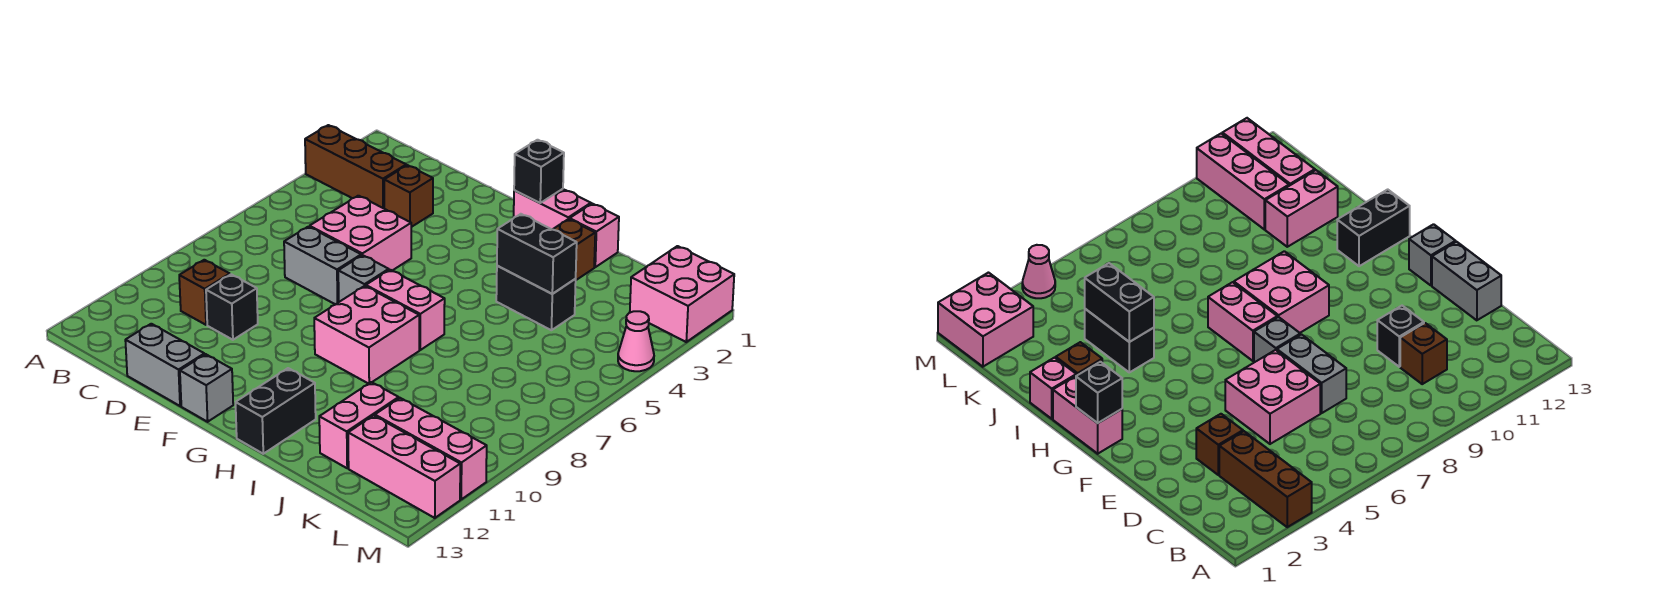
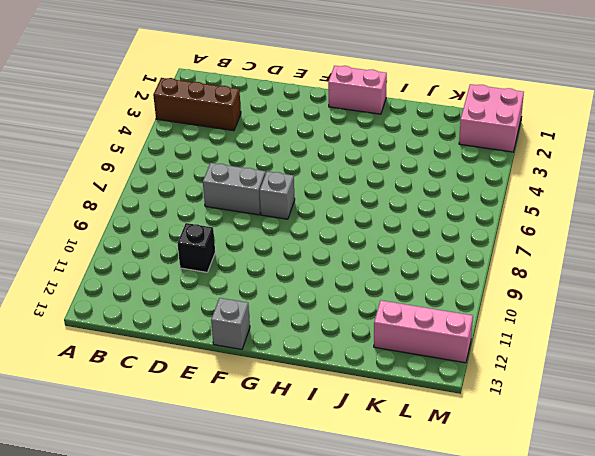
none -> brown 1x1 brick [179,260,230,325]
none -> brown 1x1 brick [384,165,433,227]
none -> pink 2x2 brick [310,196,411,270]

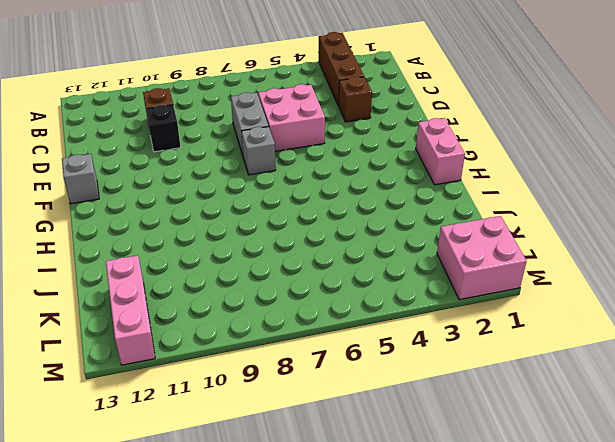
none -> grey 1x2 brick [125,324,204,406]
none -> pink 1x2 brick [366,270,445,350]
none -> pink 2x2 brick [314,286,419,384]

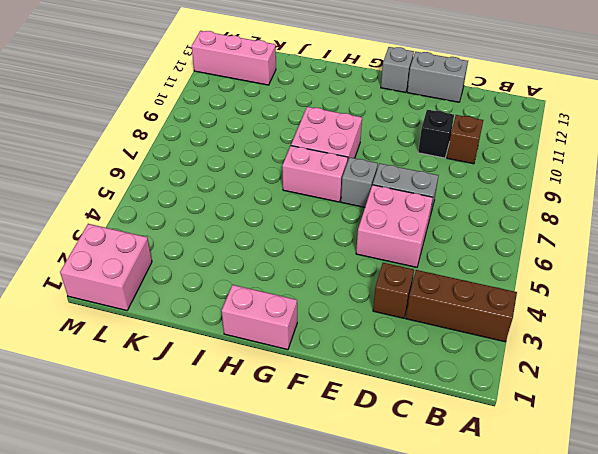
none -> black 1x2 brick [236,368,316,454]
none -> pink 1x1 brick [570,204,619,267]
none -> brown 1x1 brick [553,219,595,280]

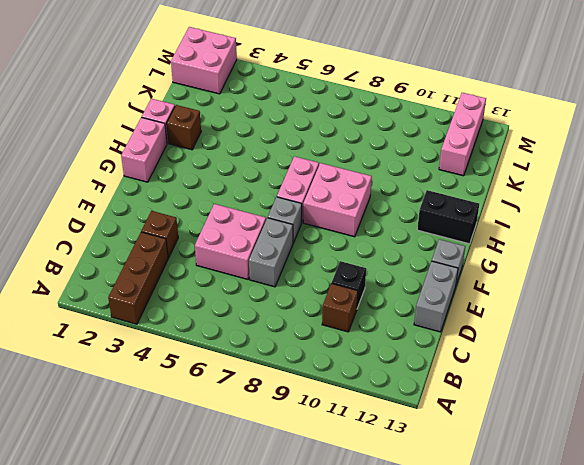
none -> black 1x2 brick [496,266,576,330]
none -> pink 1x2 brick [319,382,399,468]
none -> pink 1x3 brick [375,398,487,499]

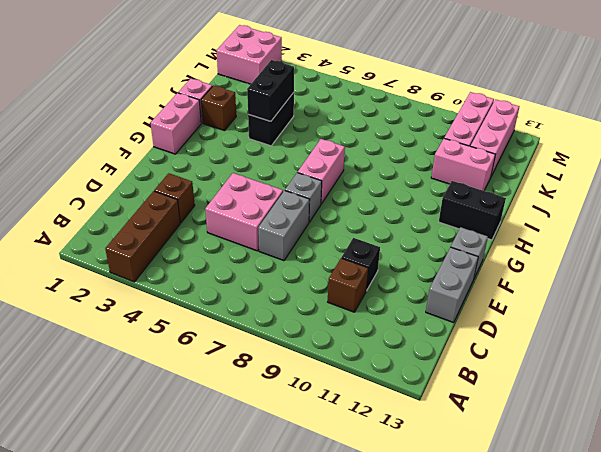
none -> pink 2x2 brick [314,286,419,384]
none -> pink 1x1 cone [618,311,654,371]
none -> black 1x1 brick [514,140,564,203]

